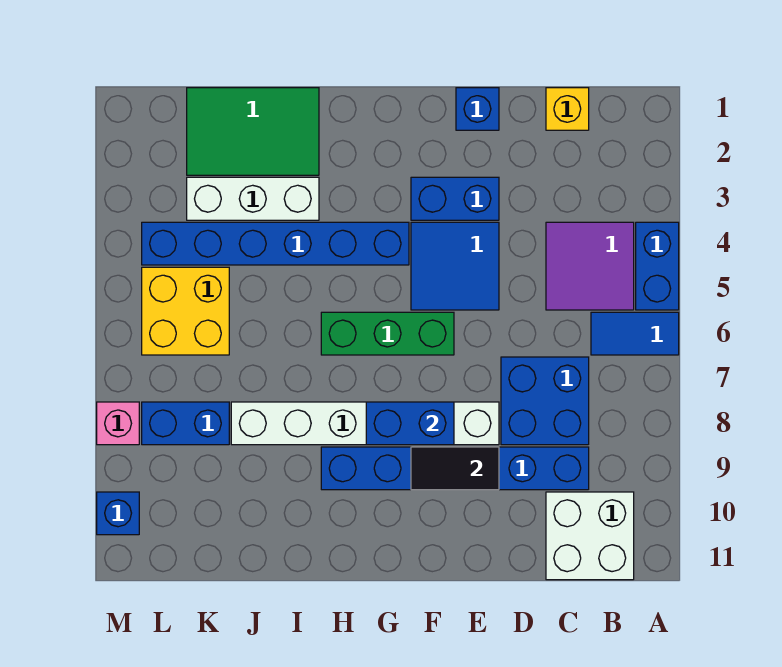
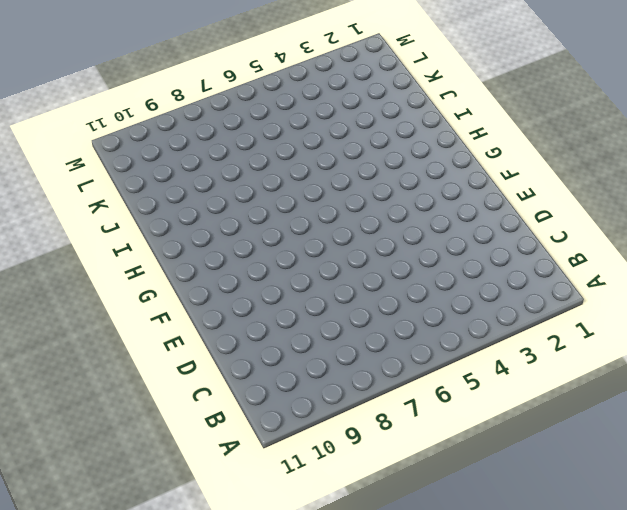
none -> blue 1x2 brick [636,222,679,310]
none -> blue 1x2 tile [591,312,679,355]
none -> purple 2x2 tile [546,222,634,310]

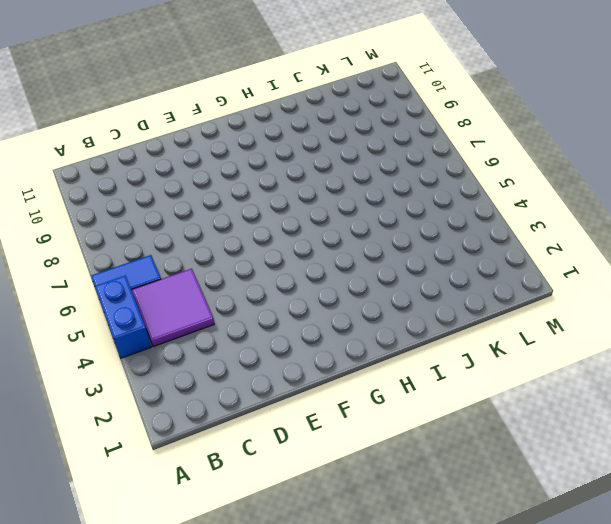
none -> white 2x2 brick [546,492,634,580]
none -> yellow 1x1 brick [546,88,589,130]
none -> blue 2x2 brick [501,357,589,445]

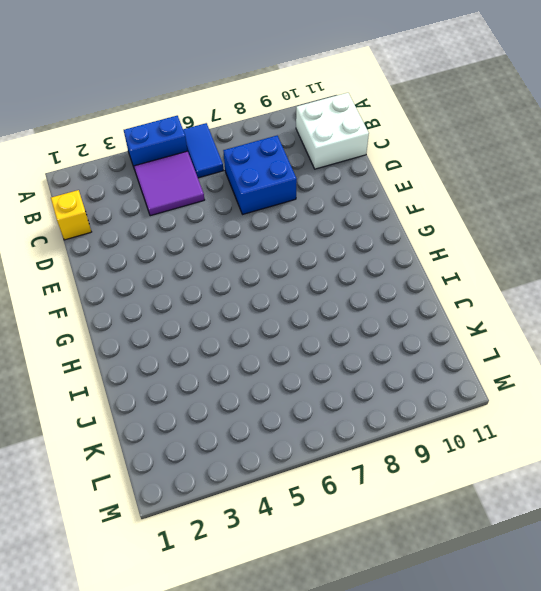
none -> blue 1x6 brick [321,447,589,490]
none -> blue 1x1 brick [456,88,499,130]
none -> blue 1x2 brick [411,177,499,220]

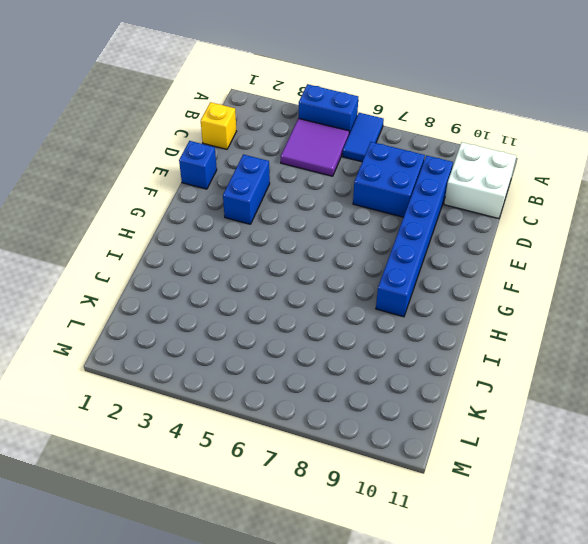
none -> blue 2x2 tile [411,222,499,310]
none -> white 1x6 brick [231,402,499,445]
none -> green 1x3 brick [321,312,454,355]

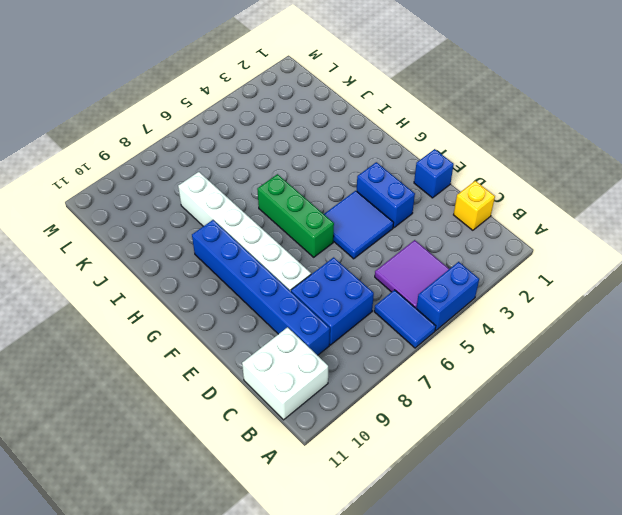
none -> blue 1x6 brick [142,222,409,265]
none -> green 2x3 tile [187,88,319,175]
none -> white 1x3 brick [187,177,319,220]

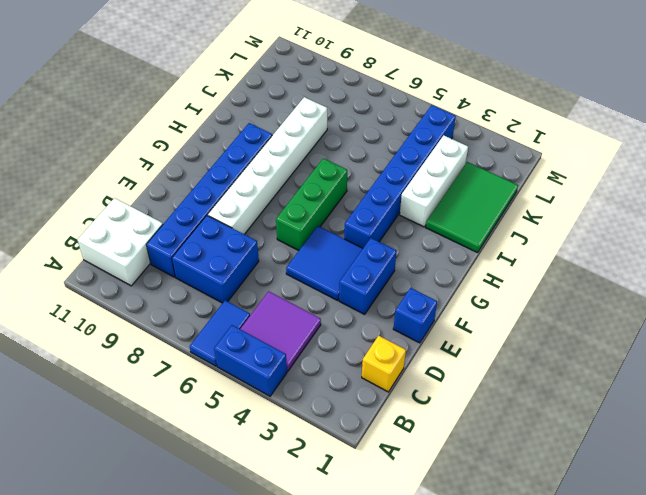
none -> yellow 2x2 brick [142,267,229,355]
none -> blue 1x2 brick [142,402,229,445]
none -> pink 1x1 brick [97,402,139,445]

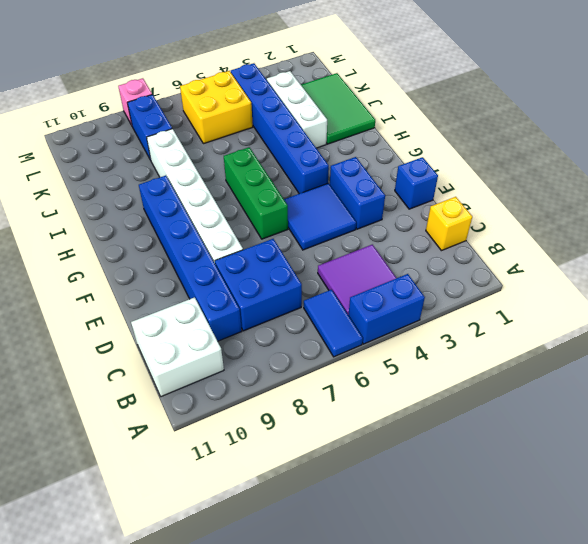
none -> blue 1x1 brick [97,492,139,535]
none -> black 1x2 tile [411,447,499,490]
none -> blue 1x2 brick [366,402,454,445]

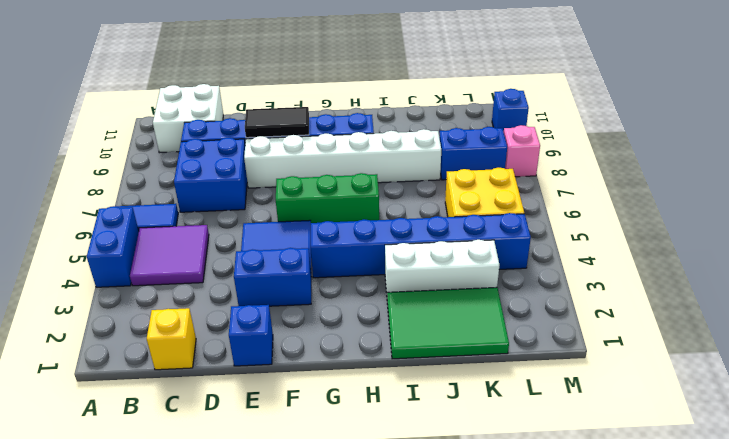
none -> blue 1x2 brick [366,402,454,445]

